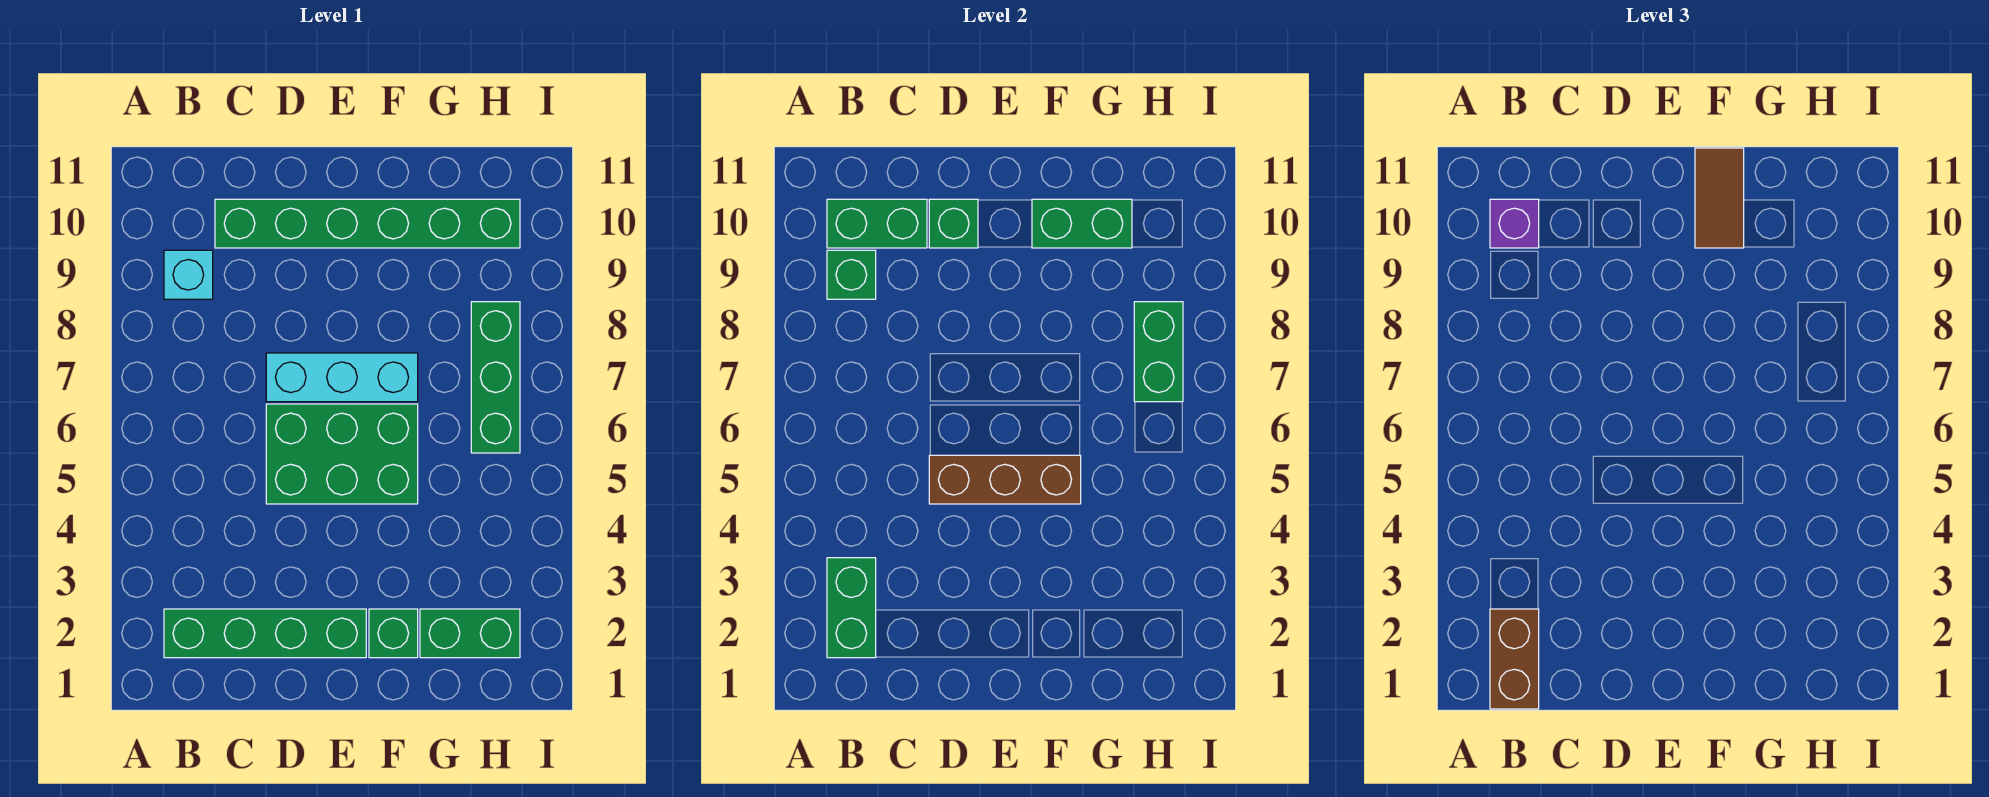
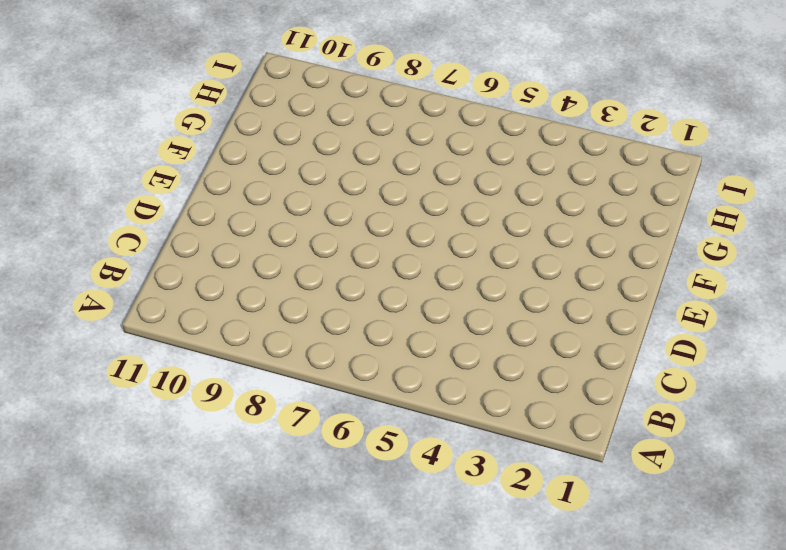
none -> green 1x4 brick [164,609,366,658]
none -> cyan 1x1 brick [164,250,213,299]
none -> green 1x6 brick [215,199,520,248]

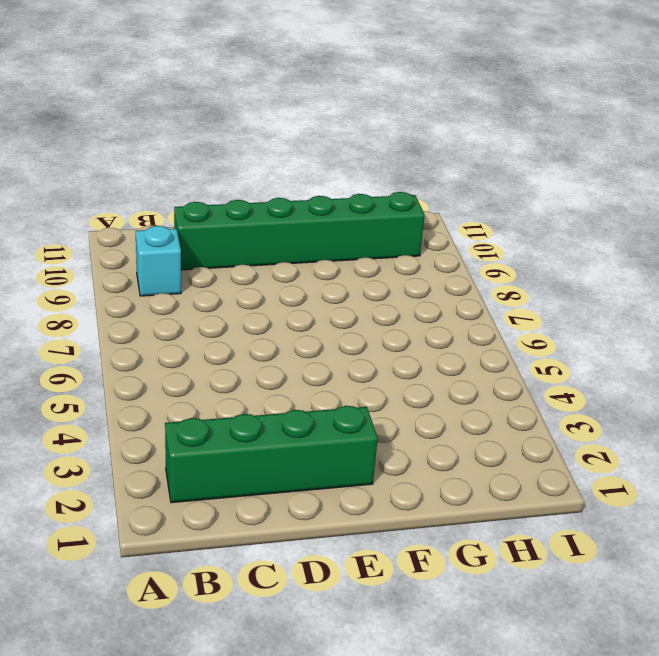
none -> green 2x3 brick [266,404,418,504]
none -> cyan 1x3 brick [266,353,418,402]
none -> green 1x1 brick [369,609,418,658]

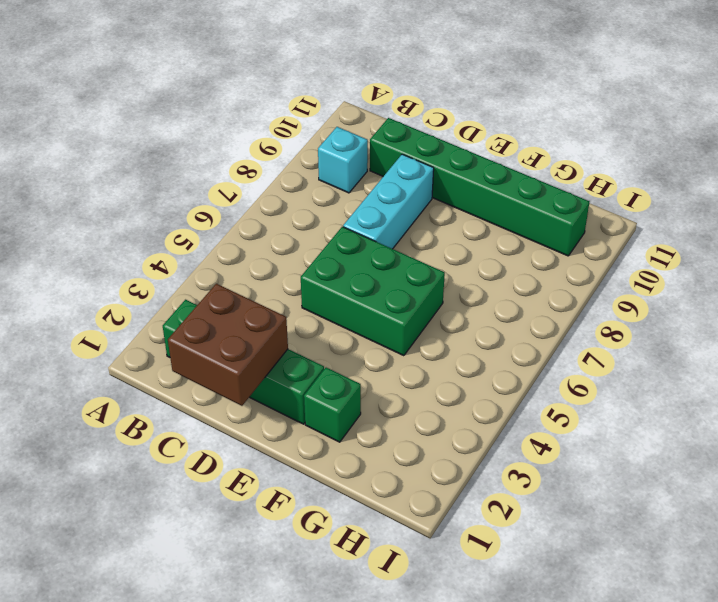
brown 2x2 brick [168,284,288,406] -> none
cyan 1x3 brick [343,154,434,249] -> cyan 1x3 brick turned to [266,353,418,402]
none -> green 1x2 brick [420,609,520,658]
none -> green 1x3 brick [471,302,520,453]
none -> green 1x2 brick [827,558,876,658]

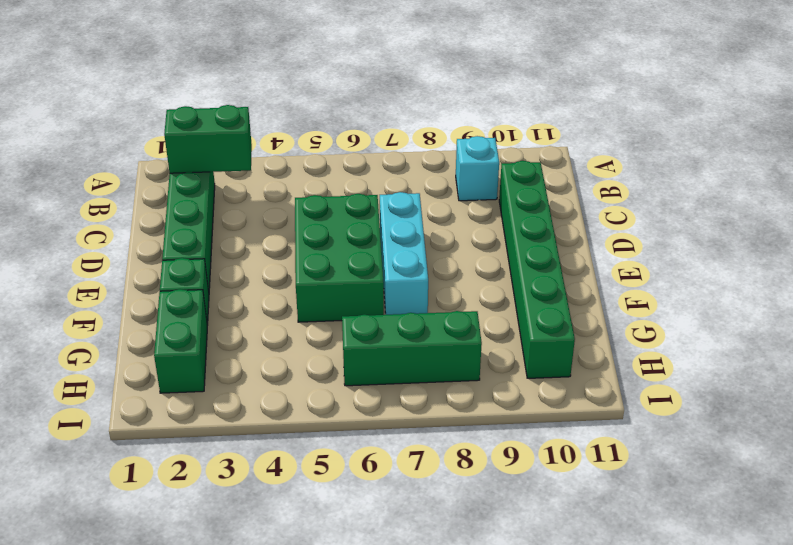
none -> green 1x1 brick [827,250,876,299]
none -> green 1x2 brick [827,199,927,248]
none -> brown 1x3 brick [929,455,1081,504]

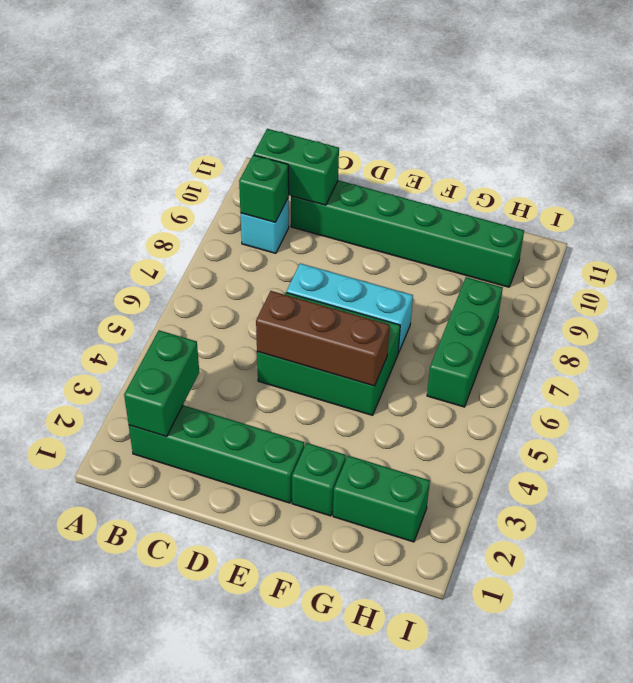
none -> green 1x1 brick [929,199,978,248]
none -> green 1x2 brick [1032,199,1132,248]
none -> green 1x2 brick [1134,302,1183,402]

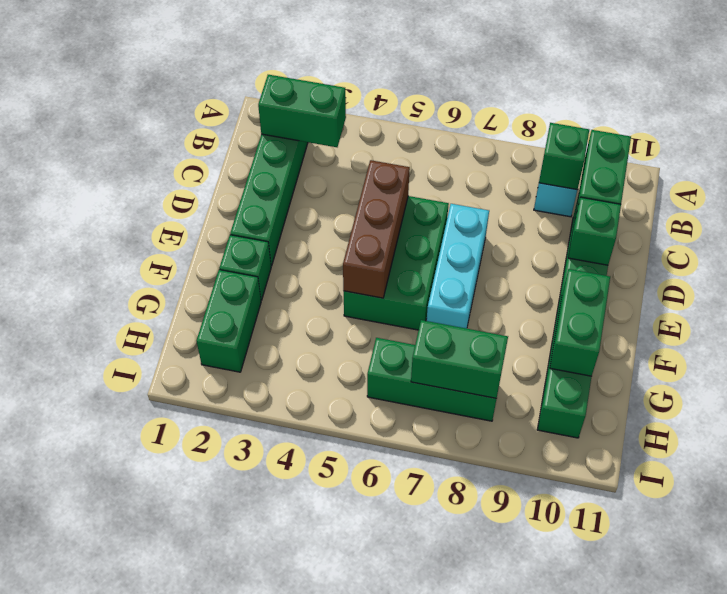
none -> brown 1x2 brick [1490,609,1539,709]
none -> purple 1x1 brick [1490,199,1539,248]
none -> brown 1x2 tile [1695,148,1744,248]

